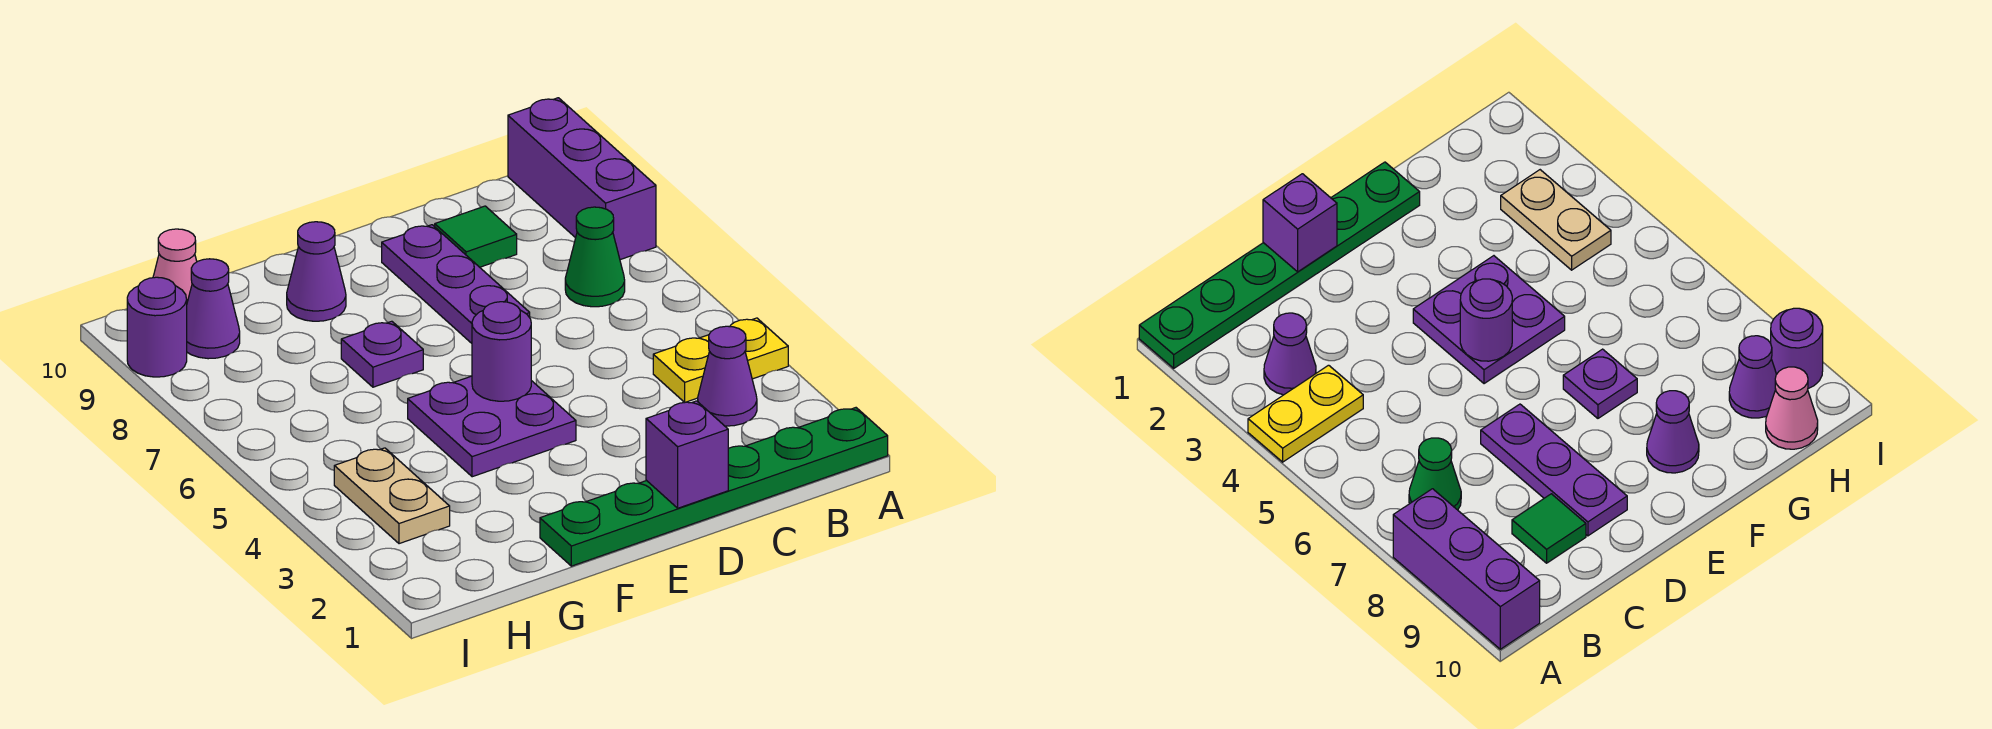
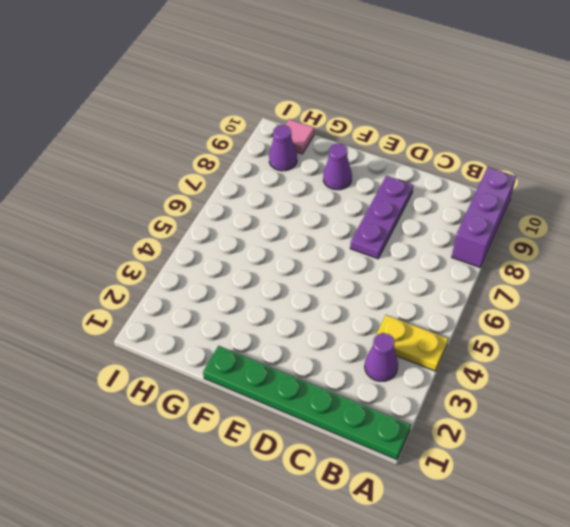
pink 1x1 tile [285,119,314,154] -> pink 1x1 cone [153,229,197,302]
none -> green 1x1 cone [565,207,625,307]
none -> green 1x1 tile [435,206,517,267]
none -> purple 2x2 plate [408,376,576,477]

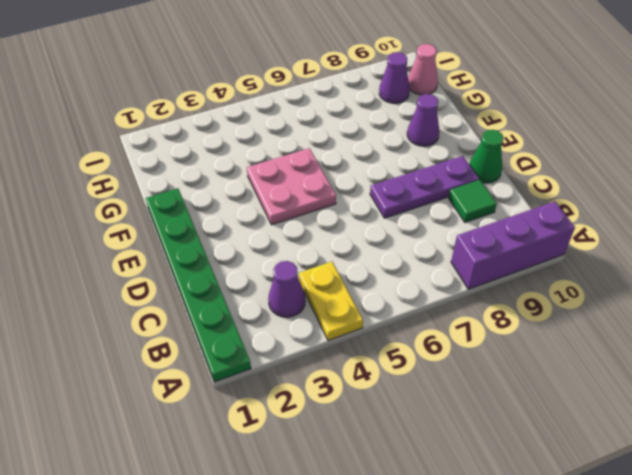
green 1x1 cone [469,130,504,183] -> green 1x1 cone moved to [565,207,625,307]
pink 2x2 plate [247,148,336,225] -> purple 2x2 plate [408,376,576,477]
none -> purple 1x1 plate [341,321,423,387]
none -> tan 1x2 plate [334,448,450,544]
none -> purple 1x1 round brick [127,277,187,377]

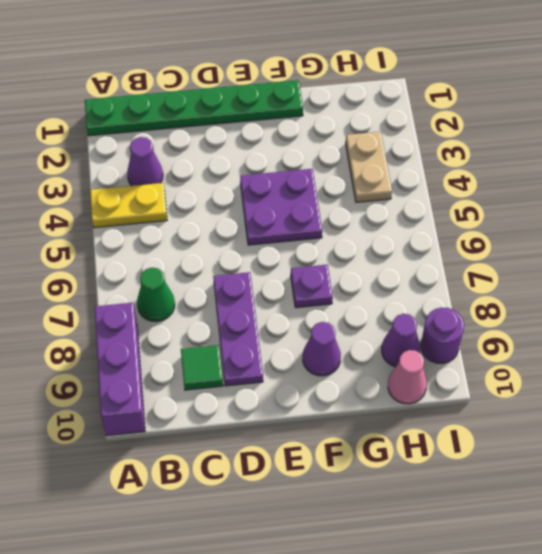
none -> purple 1x1 brick [646,401,728,508]
none -> purple 1x1 round brick [472,302,531,401]

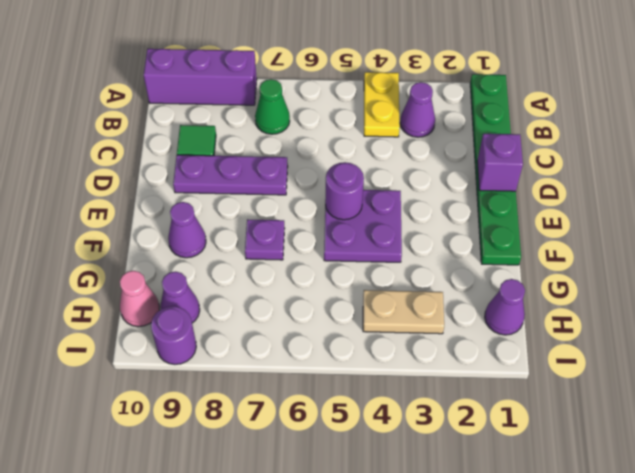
purple 1x1 cone [485,279,525,335] -> none

